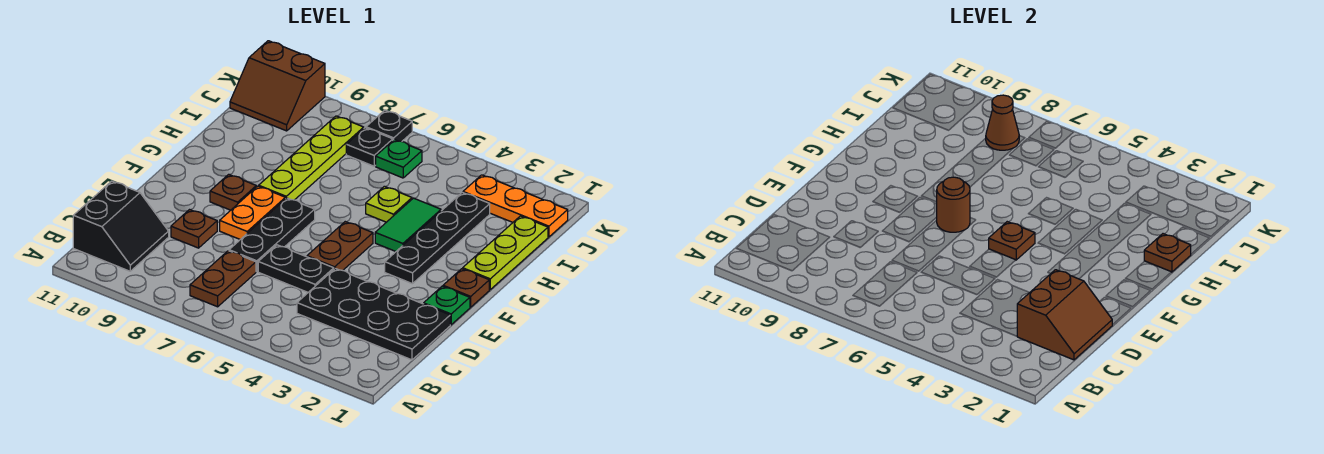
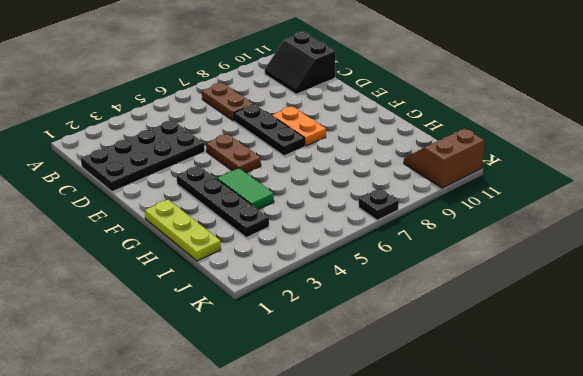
none -> black 1x2 plate [258,245,334,292]
none -> brown 1x1 plate [171,210,217,248]
none -> green 1x1 plate [424,286,470,325]

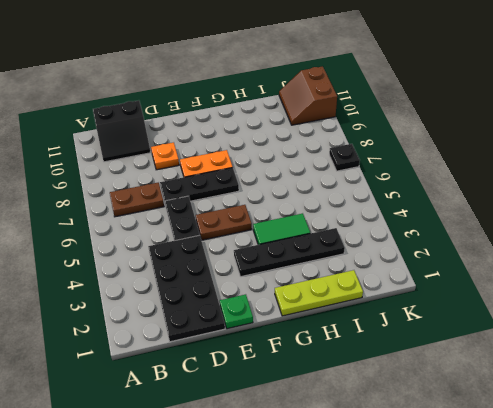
orange 1x1 plate [151,143,179,170] -> brown 1x1 plate [171,210,217,248]
none -> brown 1x1 plate [443,269,489,307]
none -> brown 1x1 plate [210,174,256,210]
none -> lime 1x4 plate [259,116,364,200]

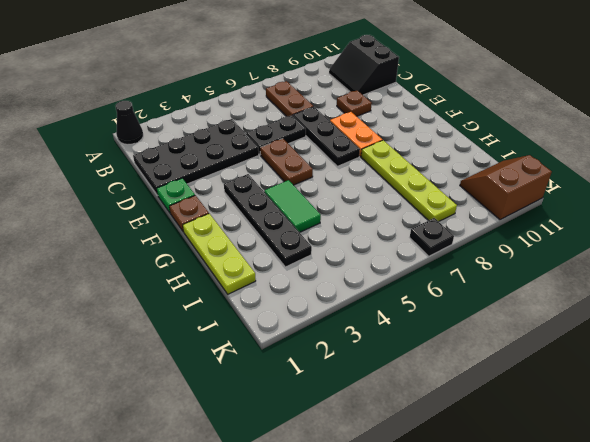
black 1x1 cone [115,101,143,145] -> none
none -> brown 1x1 plate [210,174,256,210]
none -> lime 1x1 plate [366,186,412,222]
none -> orange 1x3 plate [463,175,568,237]

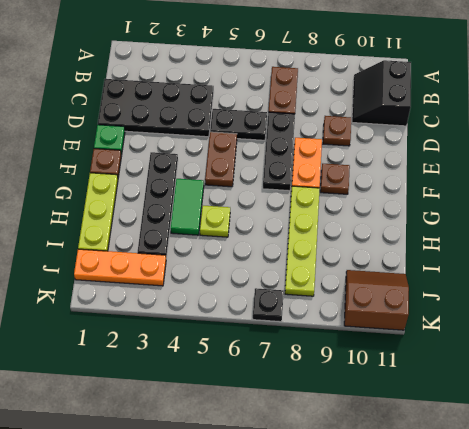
none -> green 1x1 plate [376,140,422,178]
none -> black 1x1 plate [346,128,393,166]
none -> brown 2x2 slope [1017,270,1112,360]

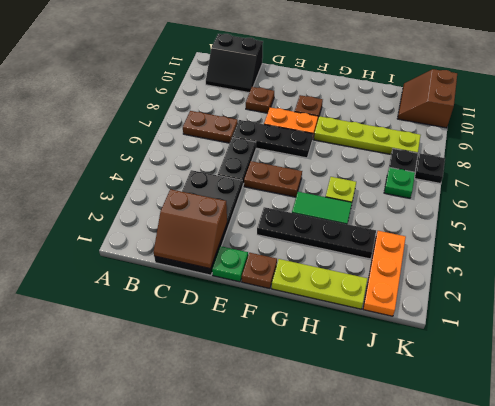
none -> brown 1x1 plate [989,222,1035,260]
none -> brown 1x1 round brick [937,177,970,232]
none -> brown 1x1 plate [1144,234,1191,272]

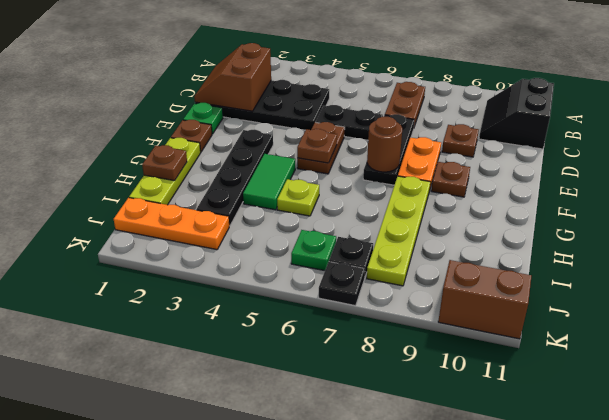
none -> brown 1x1 cone [986,95,1019,150]

